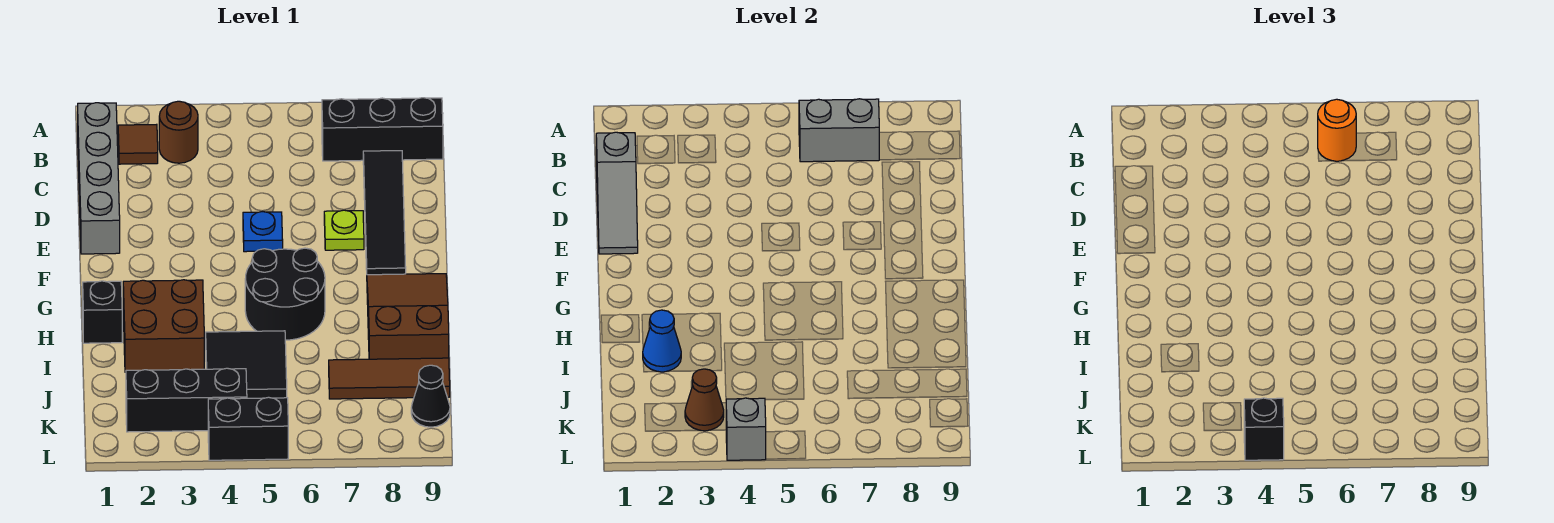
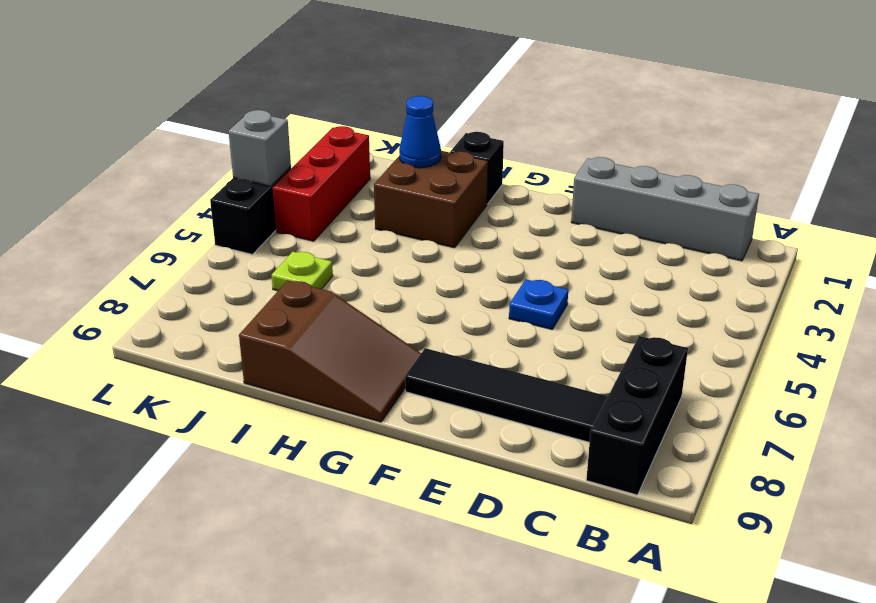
lime 1x1 plate [272,252,333,291] -> lime 1x1 plate moved to [324,210,364,250]
red 1x3 brick [273,126,370,241] -> black 1x3 brick [126,368,247,432]
none -> brown 1x1 tile [118,124,158,164]
none -> brown 1x1 round brick [159,101,198,163]
none -> black 2x2 round brick [245,248,325,340]

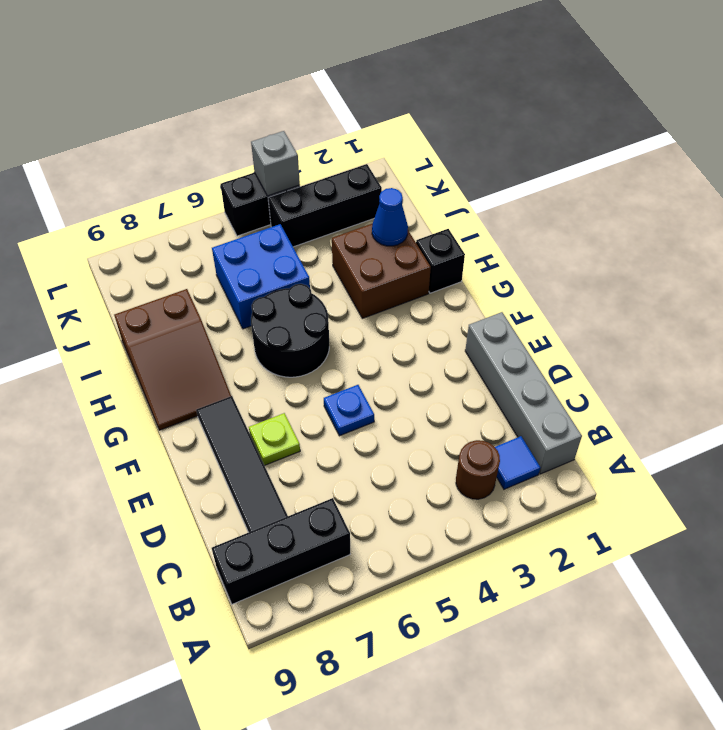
blue 1x1 tile [495,436,540,489] -> brown 1x1 tile [118,124,158,164]
blue 2x2 brick [212,224,310,329] -> black 2x2 tile [206,331,287,398]
none -> brown 1x3 tile [329,358,450,399]
none -> black 1x1 cone [411,365,450,427]
none -> grey 1x2 brick [799,99,879,162]

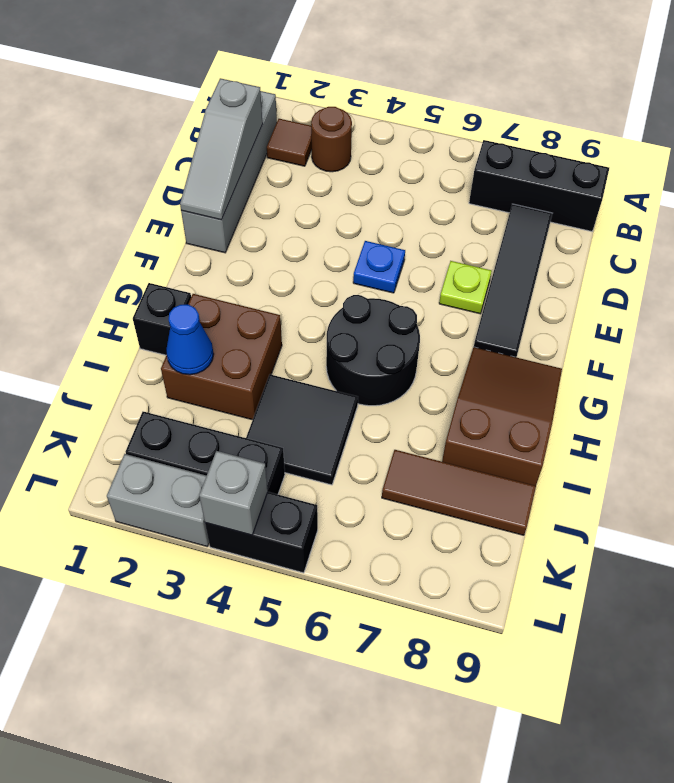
grey 1x2 brick [107,454,209,547] -> grey 1x2 brick moved to [799,99,879,162]
none -> black 1x1 cone [411,365,450,427]
none -> brown 1x1 cone [685,369,724,431]
none -> orange 1x1 round brick [1318,99,1356,161]

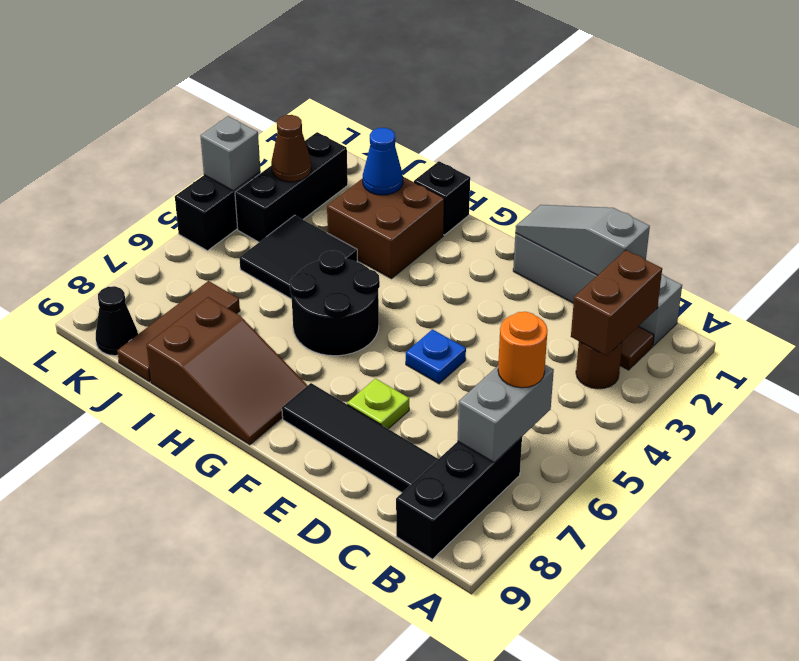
brown 1x2 brick [571,250,662,356] -> none
none -> black 1x1 brick [1244,398,1284,460]

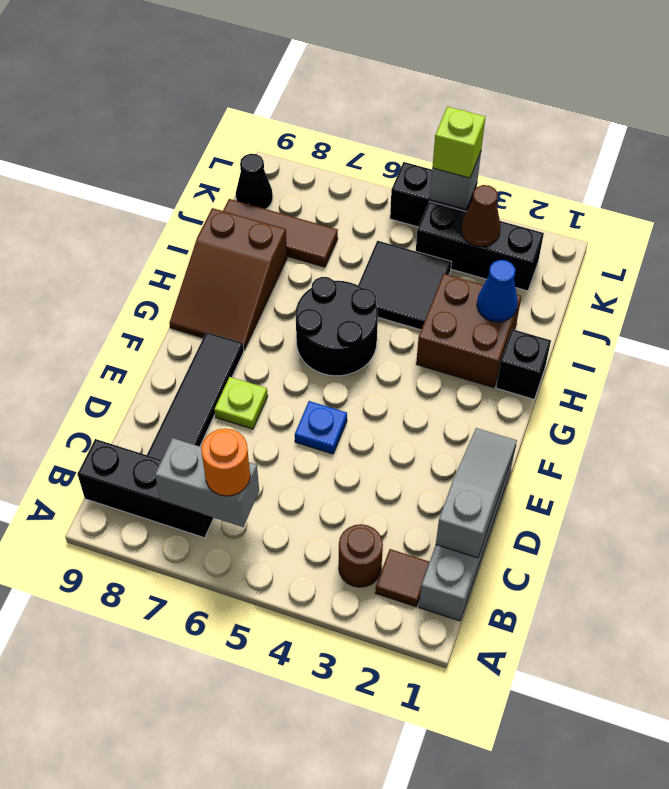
lime 1x1 brick [432,106,485,178] -> black 1x1 brick [1244,398,1284,460]

